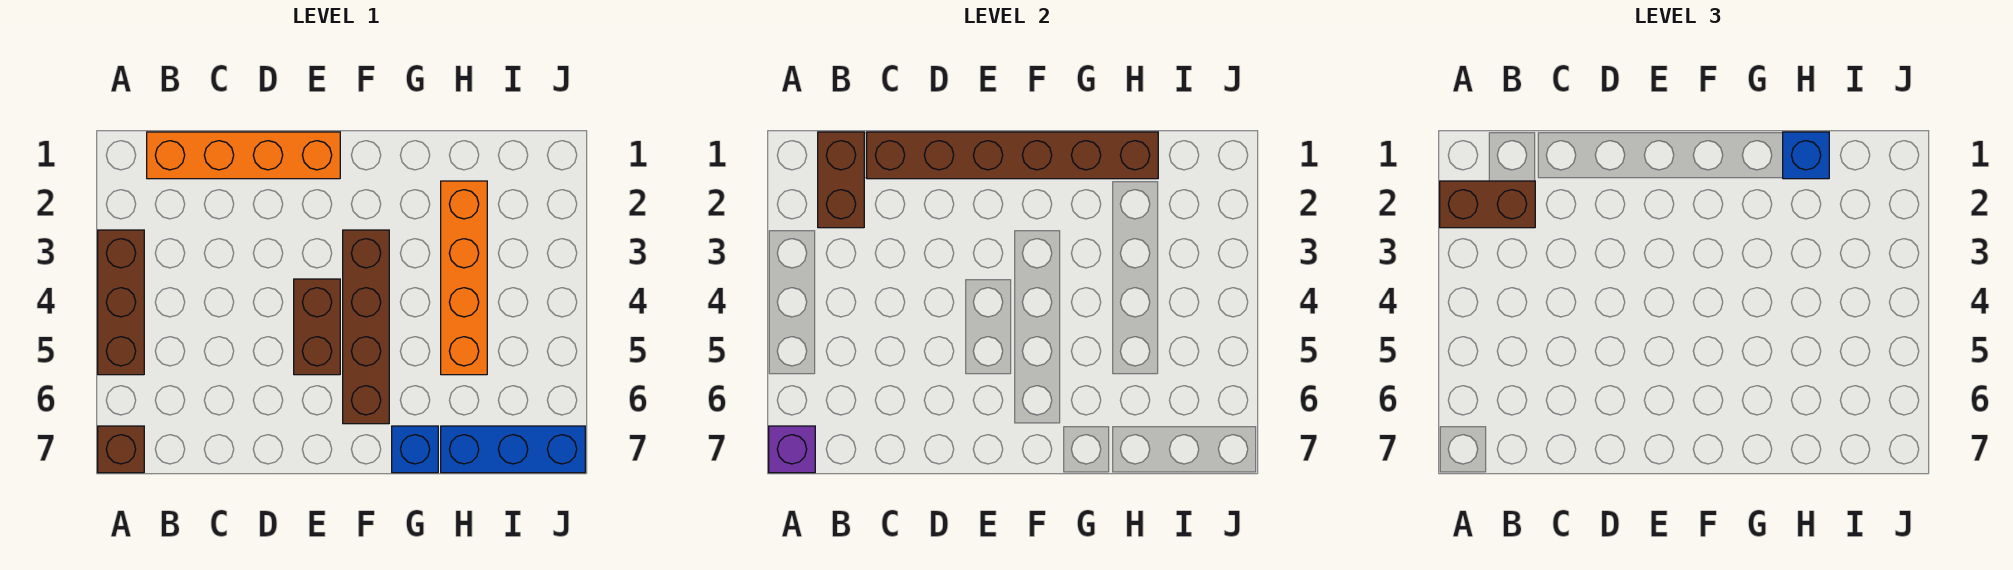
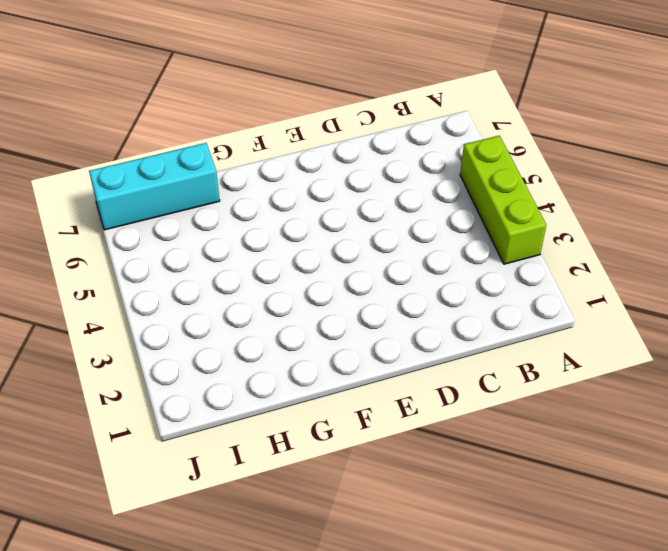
lime 1x3 brick [460,136,546,264] -> brown 1x3 brick [98,230,144,375]
cyan 1x3 brick [89,143,220,230] -> blue 1x3 brick [441,426,585,473]
none -> brown 1x1 brick [98,426,144,473]
none -> orange 1x4 brick [147,132,340,179]
none -> brown 1x2 brick [294,279,340,375]

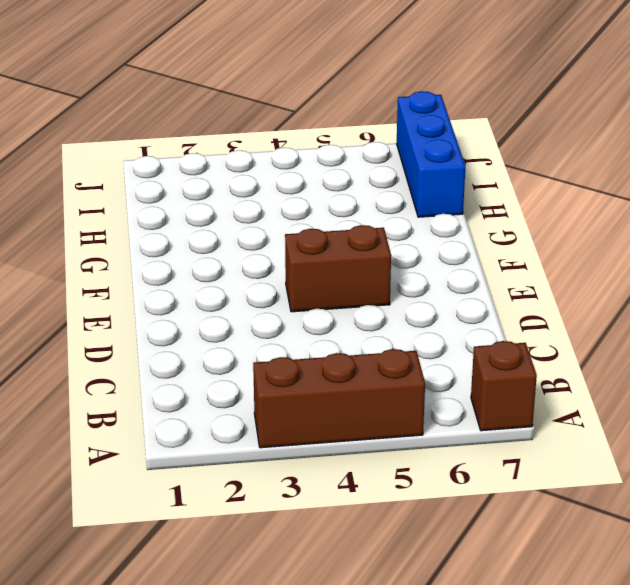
none -> orange 1x4 brick [147,132,340,179]
none -> brown 1x4 brick [343,230,389,424]
none -> blue 1x1 brick [392,426,438,473]

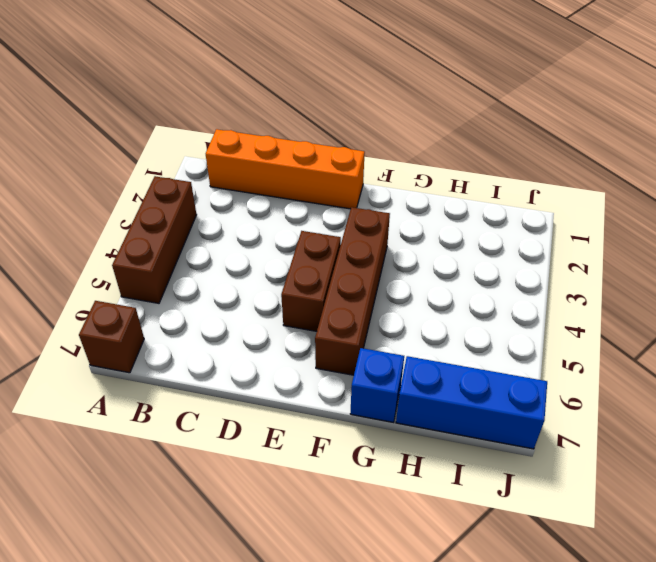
none -> orange 1x4 brick [441,181,487,375]
none -> purple 1x1 brick [769,426,815,473]
none -> brown 1x2 brick [818,132,864,228]

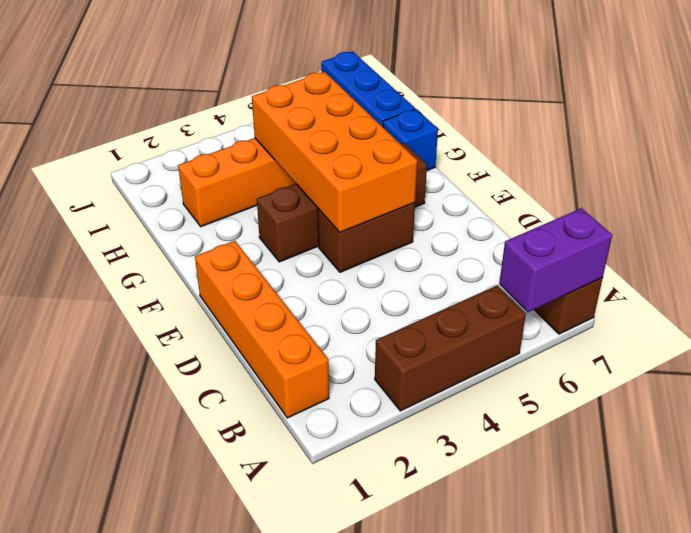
purple 1x2 brick [499,208,612,312] -> purple 1x1 brick [769,426,815,473]
orange 2x4 brick [252,72,417,232] -> none
none -> brown 1x2 brick [818,132,864,228]
none -> brown 1x6 brick [867,132,1158,179]
none -> brown 1x2 brick [1440,181,1535,228]

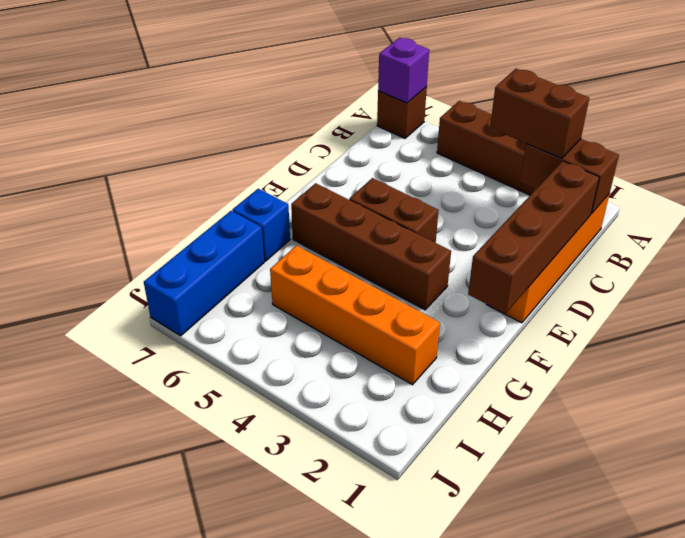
brown 1x2 brick [490,69,589,159] -> brown 1x2 brick turned to [1440,181,1535,228]
brown 1x4 brick [468,161,599,314] -> brown 1x6 brick [867,132,1158,179]
none -> blue 1x1 brick [1783,132,1829,179]

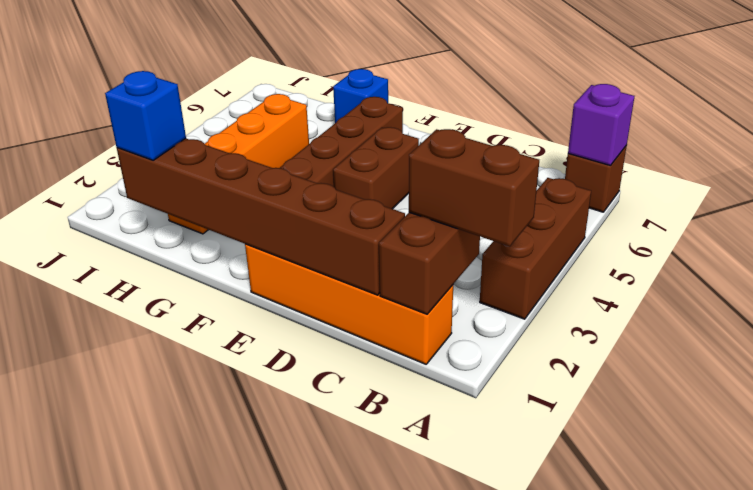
none -> blue 1x3 brick [441,426,585,473]

